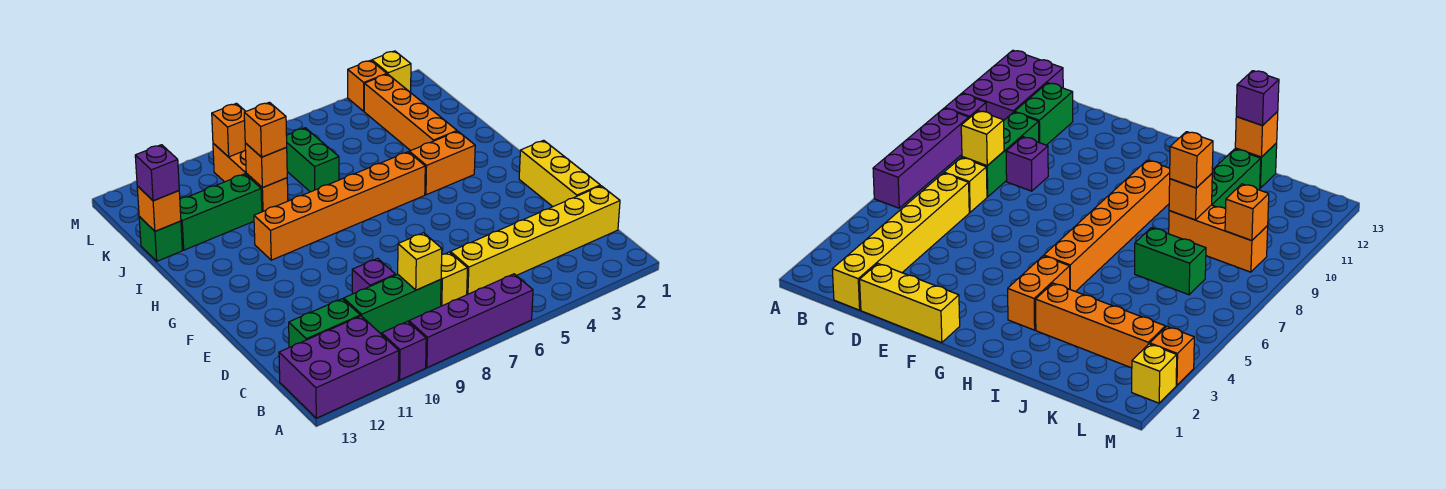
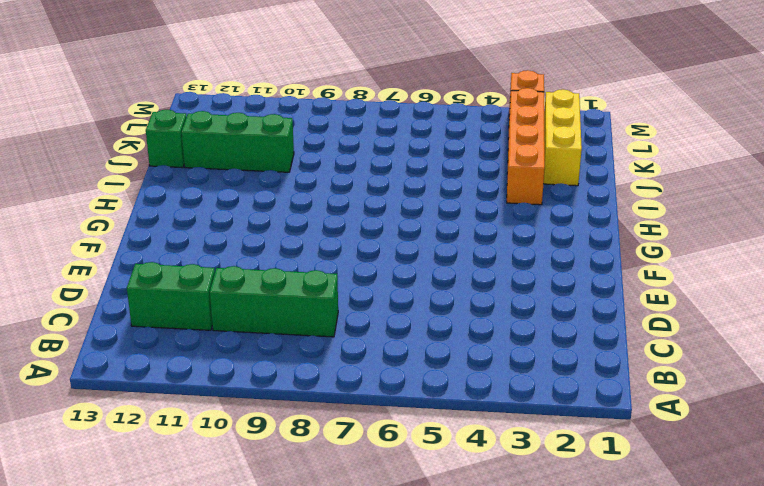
yellow 1x3 brick [544,89,582,186] -> yellow 1x3 brick moved to [519,140,600,207]
none -> purple 1x4 brick [409,274,533,368]
none -> purple 1x1 brick [382,321,426,380]
none -> purple 2x3 brick [279,316,399,418]

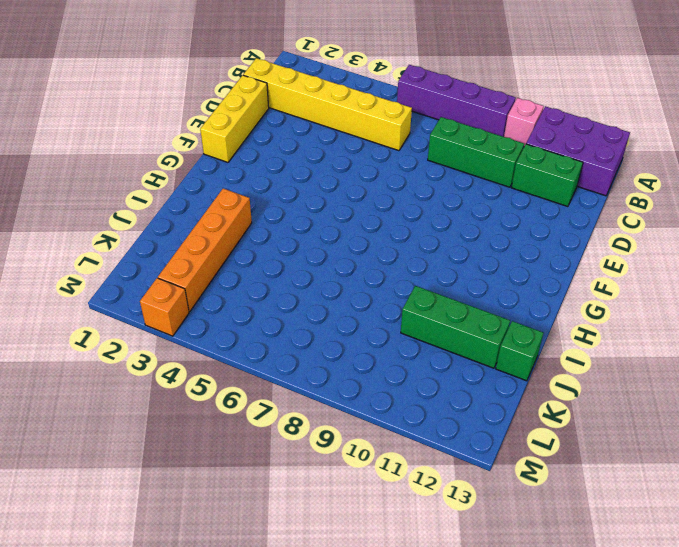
pink 1x1 brick [504,98,544,146] -> purple 1x1 brick [382,321,426,380]
none -> yellow 1x1 brick [441,252,468,306]
none -> purple 1x1 brick [352,258,395,294]
none -> orange 1x2 brick [409,131,475,195]

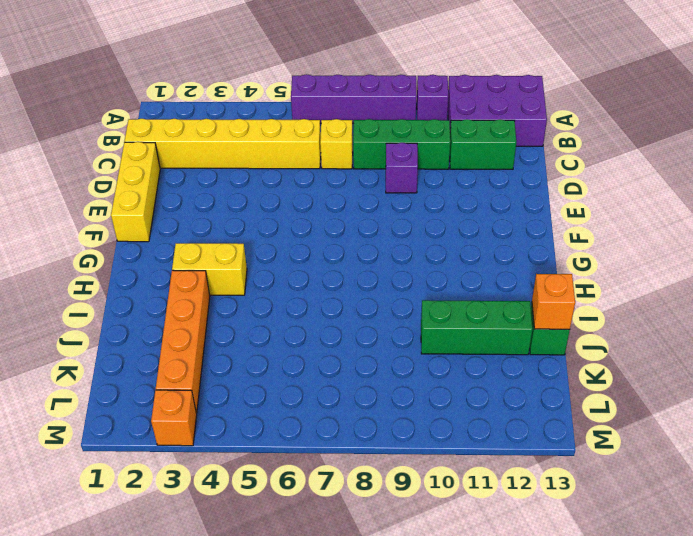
yellow 1x2 brick [172,243,247,295] -> orange 1x2 brick [409,131,475,195]
none -> orange 1x6 brick [254,152,425,260]
none -> green 1x2 brick [286,128,339,192]
none -> orange 1x3 brick [213,143,288,212]

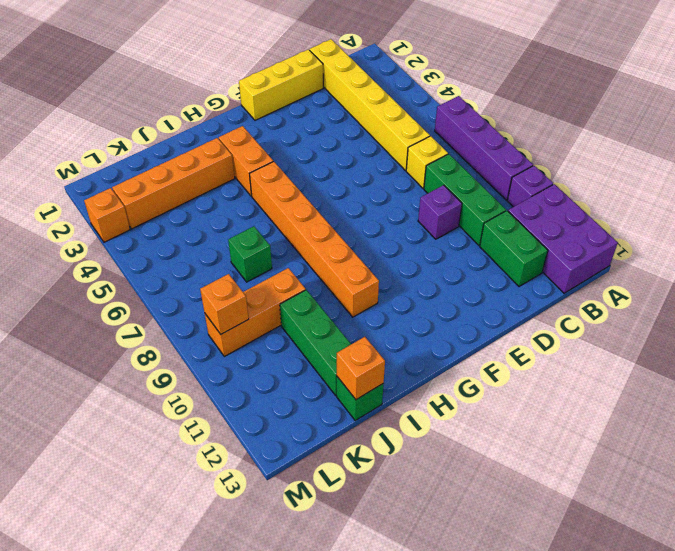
green 1x1 brick [228,226,272,282] -> green 1x2 brick [286,128,339,192]
none -> yellow 1x1 brick [372,51,411,93]
none -> yellow 1x1 brick [398,233,442,290]
none -> orange 1x1 brick [245,143,287,188]

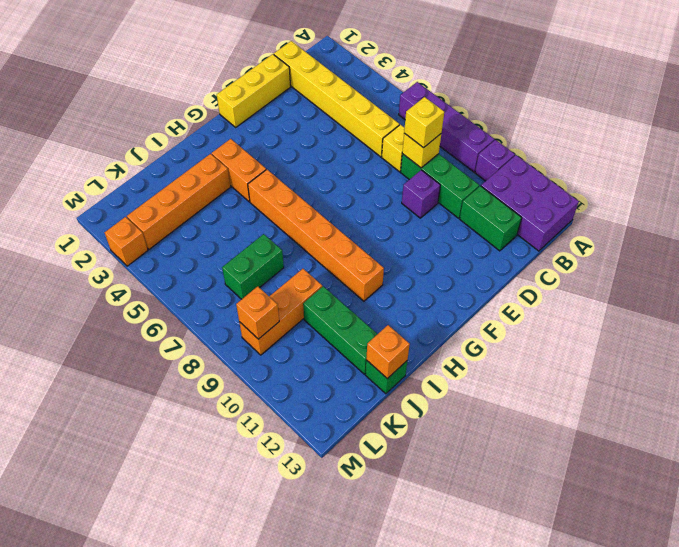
yellow 1x1 brick [404,97,444,148] -> yellow 1x1 brick moved to [372,51,411,93]
none -> orange 1x1 brick [245,143,287,188]
none -> orange 1x1 brick [244,102,287,157]
none -> purple 1x1 brick [135,145,179,201]

